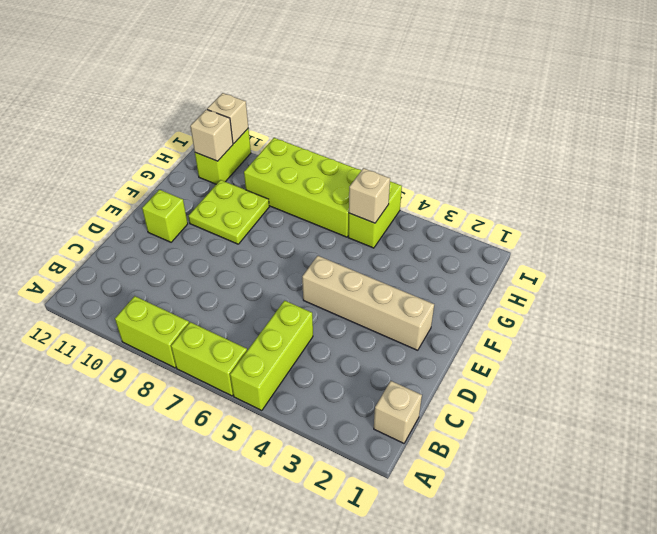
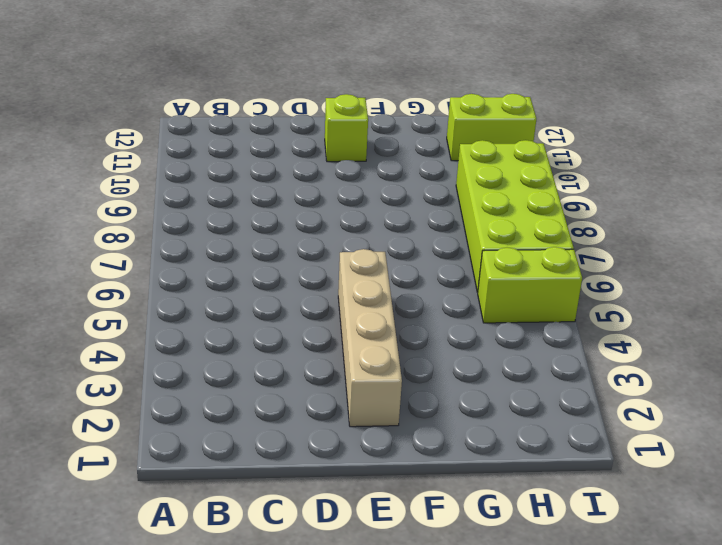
none -> lime 1x3 brick [230,301,313,411]
none -> lime 1x2 brick [171,322,247,396]
none -> lime 1x2 brick [115,296,189,368]

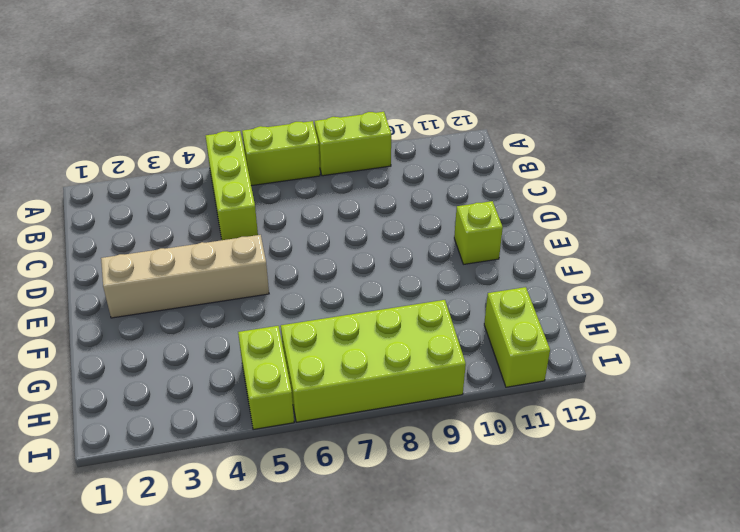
none -> tan 1x1 brick [374,381,422,443]
none -> lime 2x2 plate [188,180,269,244]
none -> tan 1x1 brick [349,168,390,223]

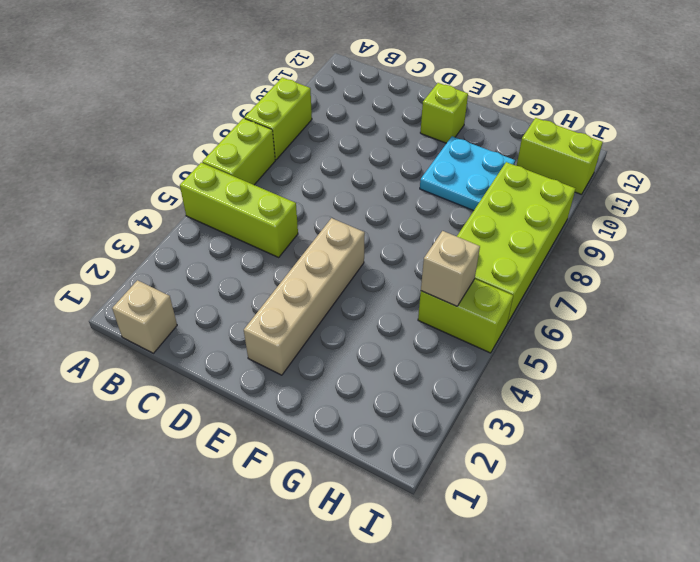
cyan 2x2 plate [420,136,515,211] -> lime 2x2 plate [188,180,269,244]
none -> tan 1x1 brick [190,109,233,161]
none -> tan 1x1 brick [207,93,248,144]

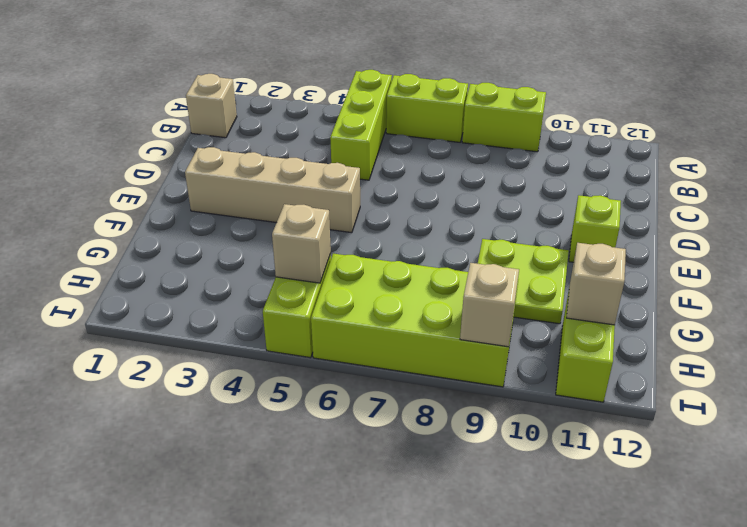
tan 1x1 brick [460,263,519,347] -> tan 1x1 brick moved to [207,93,248,144]

